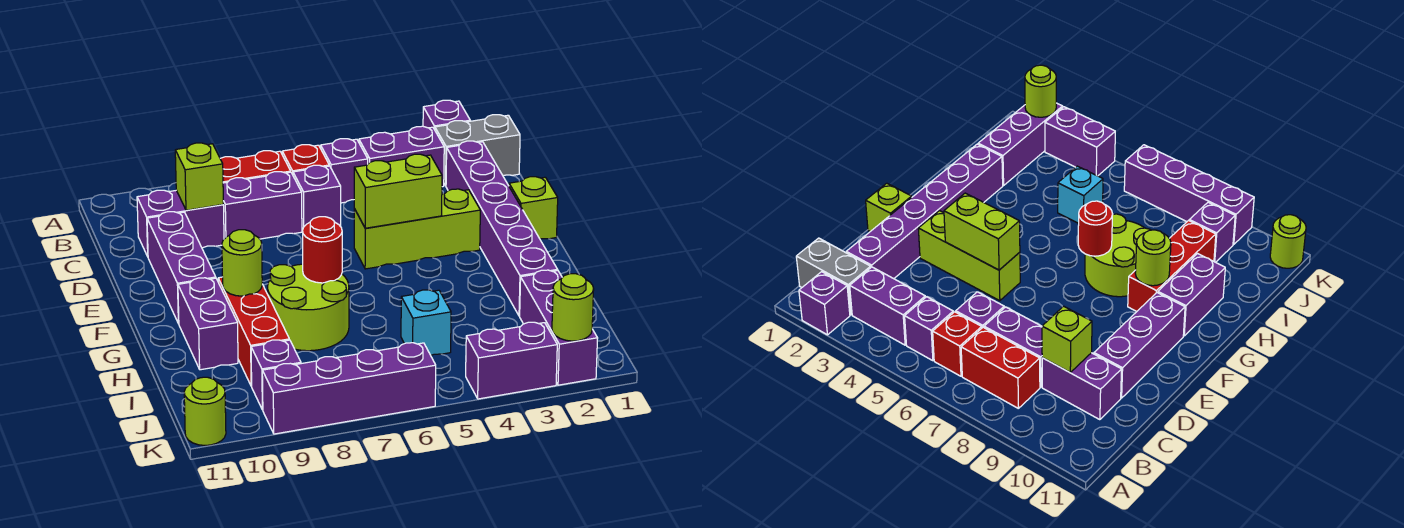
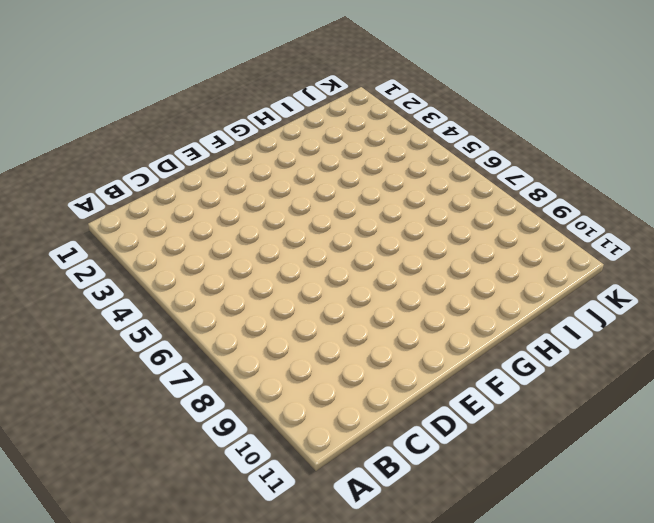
none -> purple 1x1 brick [423,100,470,130]
none -> grey 1x2 brick [435,115,520,186]
none -> purple 1x2 brick [359,126,444,187]

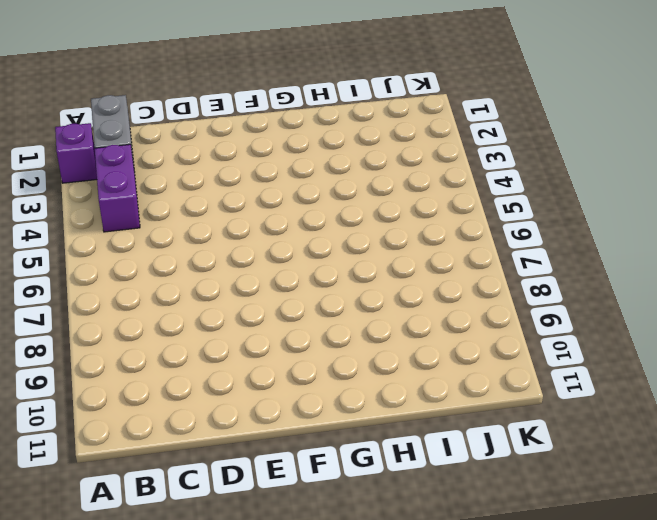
none -> purple 1x1 brick [321,139,368,203]
none -> red 1x1 brick [282,145,329,174]
none -> red 1x2 brick [220,151,291,183]

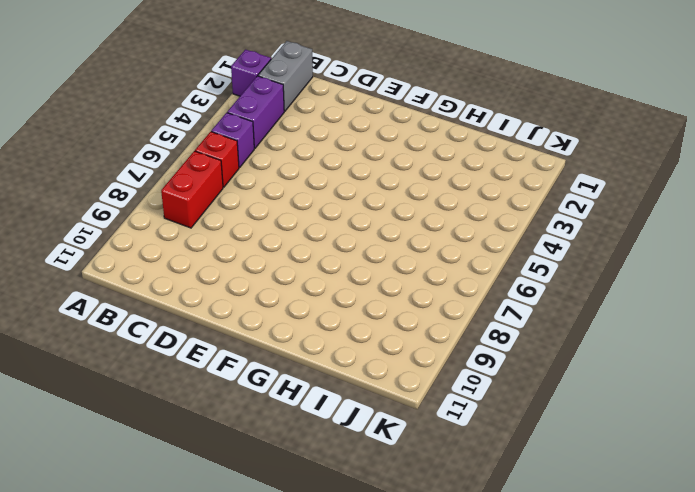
none -> purple 1x6 brick [446,141,558,316]
none -> purple 1x1 brick [293,165,341,229]
none -> purple 1x2 brick [223,172,302,239]

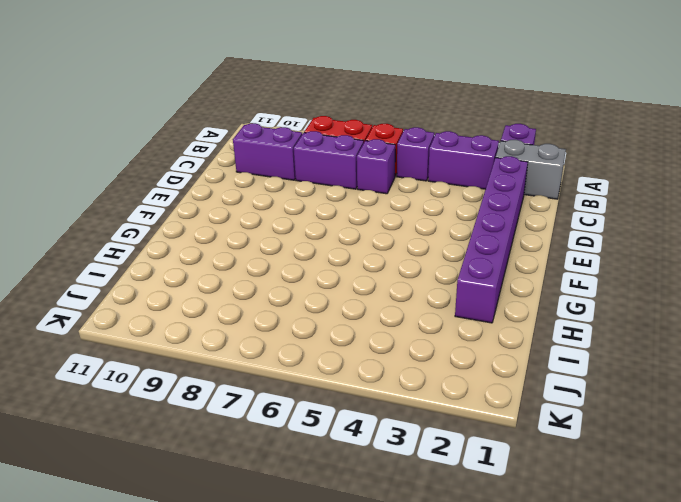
none -> purple 1x3 brick [147,212,216,324]
none -> lime 1x1 brick [509,177,558,239]
none -> lime 1x3 brick [354,189,480,269]

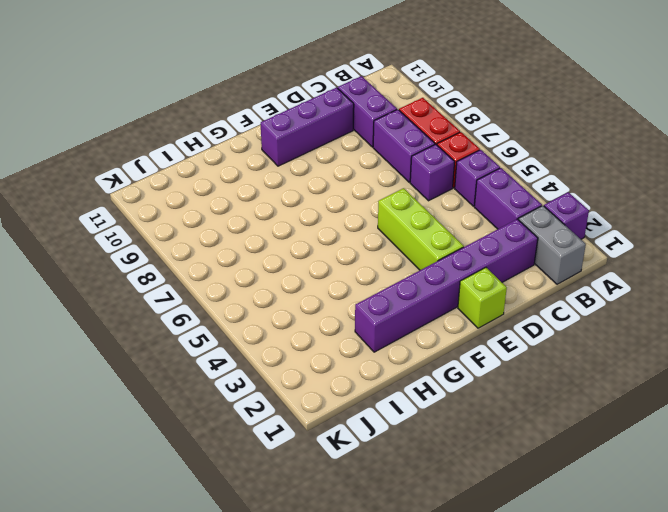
none -> lime 2x2 round brick [268,264,349,351]
none -> red 1x3 brick [218,277,289,386]
none -> purple 1x2 brick [178,278,238,370]

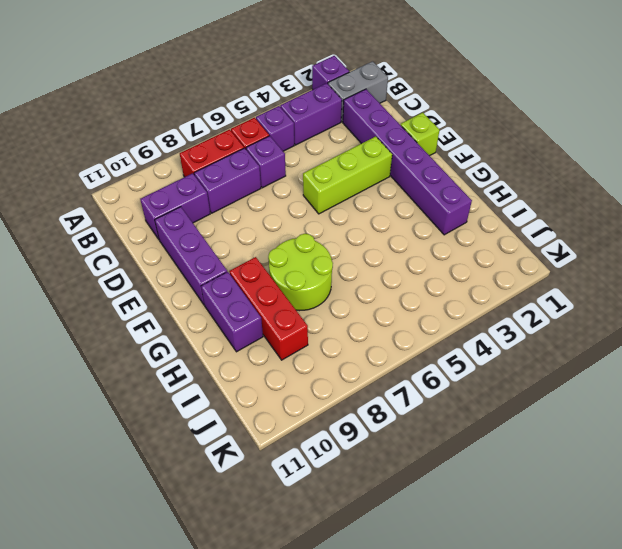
none -> purple 1x3 brick [520,270,598,385]
none -> cyan 1x1 brick [401,290,451,355]
none -> purple 1x1 brick [251,340,301,410]

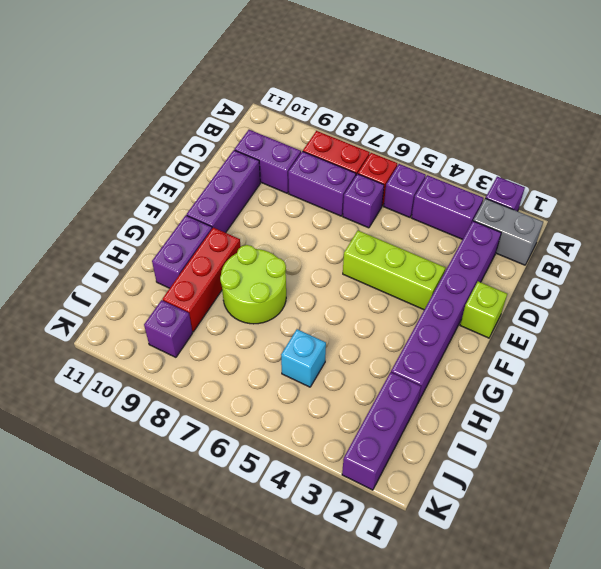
none -> purple 1x2 brick [466,322,557,399]
none -> purple 1x4 brick [262,343,436,434]
none -> lime 1x1 round brick [184,377,226,445]

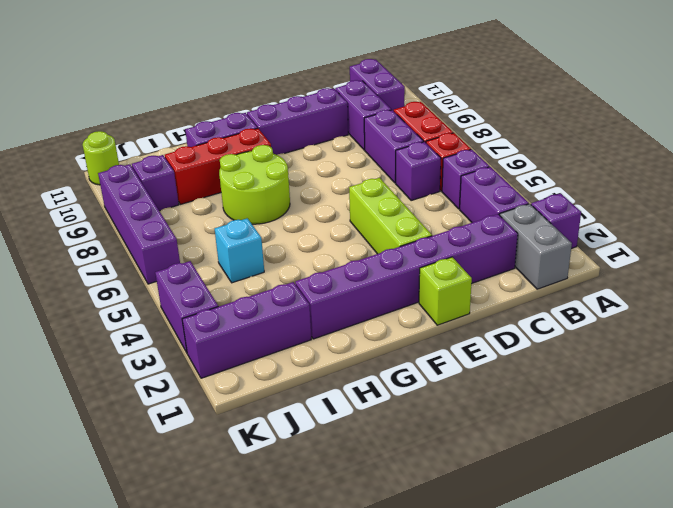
purple 1x2 brick [350,59,405,111] -> none
none -> lime 1x1 brick [175,143,223,210]
none -> lime 1x2 brick [354,154,442,228]
none -> red 1x1 round brick [303,217,342,283]

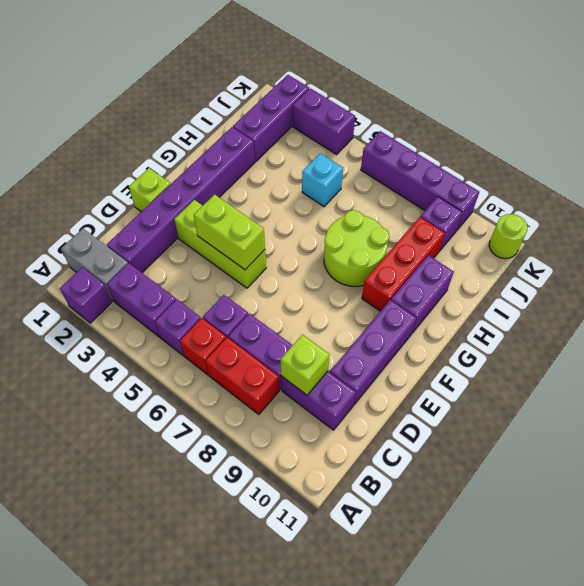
none -> red 1x1 round brick [303,217,342,283]
none -> lime 1x1 round brick [222,230,262,296]
none -> lime 1x1 round brick [552,274,594,341]

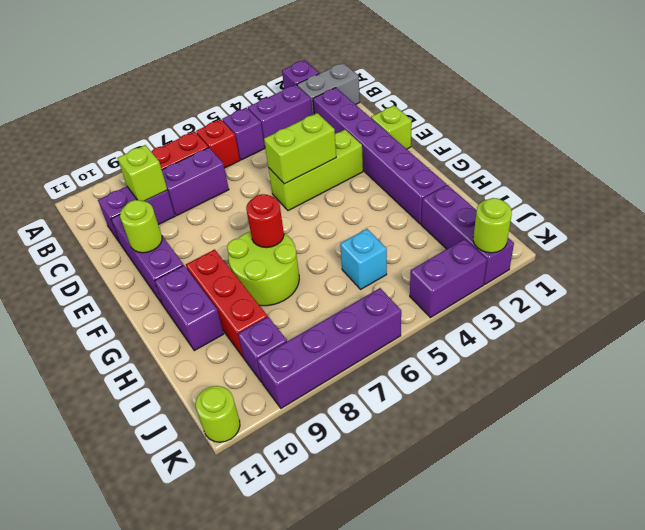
lime 1x1 round brick [120,200,162,253] -> lime 1x1 round brick moved to [222,230,262,296]
none -> purple 1x1 brick [293,165,341,229]

